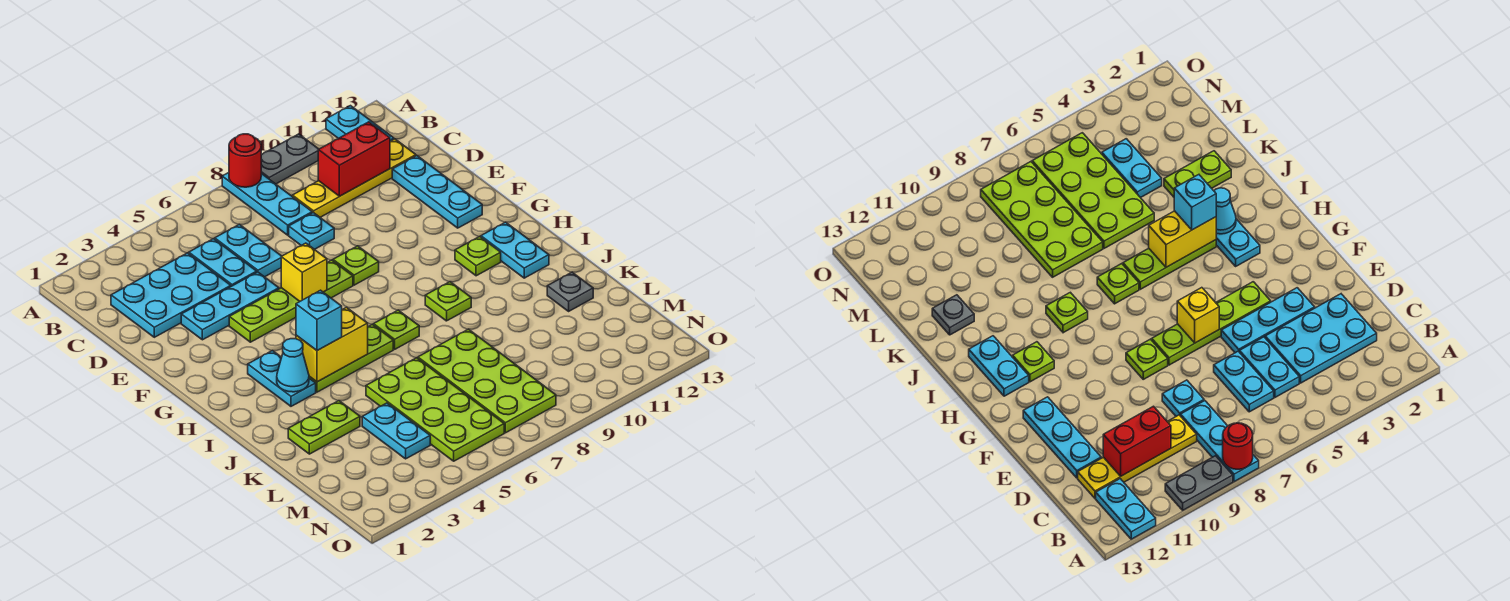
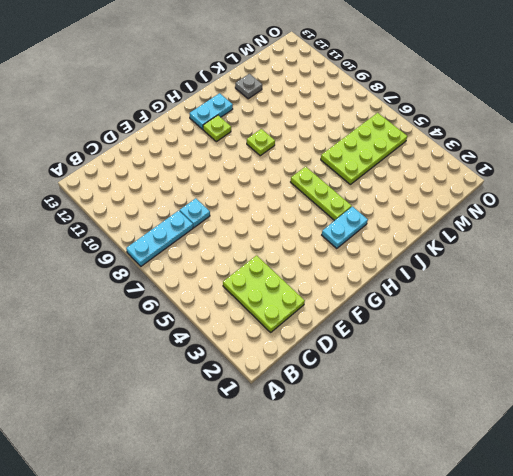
lime 2x3 plate [223,255,305,332] -> cyan 2x3 plate [111,253,231,337]
none -> grey 1x2 plate [261,134,319,184]
none -> cyan 1x2 plate [326,106,394,141]
none -> cyan 1x2 plate [189,239,257,286]

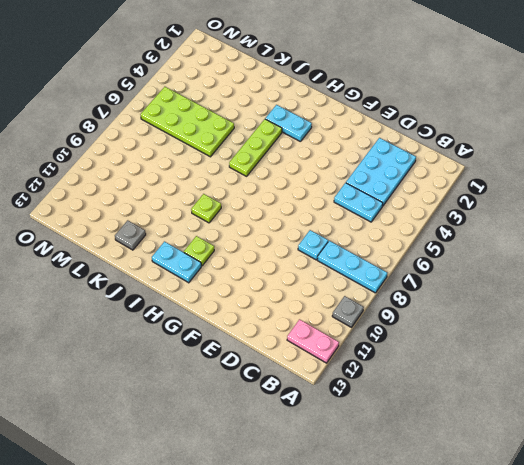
grey 1x1 plate [332,296,364,327] -> grey 1x2 plate [261,134,319,184]
pink 1x2 plate [287,319,339,363] -> cyan 1x2 plate [326,106,394,141]
none -> cyan 1x2 plate [215,224,282,277]
none -> yellow 1x4 plate [292,139,416,217]
none -> cyan 1x3 plate [392,156,482,228]

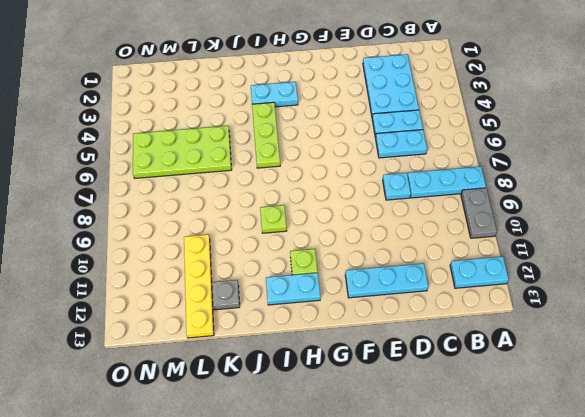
yellow 1x4 plate [184,235,214,338] -> yellow 1x4 plate moved to [292,139,416,217]
none -> cyan 1x3 plate [181,272,279,340]
none -> lime 1x4 plate [229,260,353,342]
none -> lime 1x1 plate [333,246,379,285]

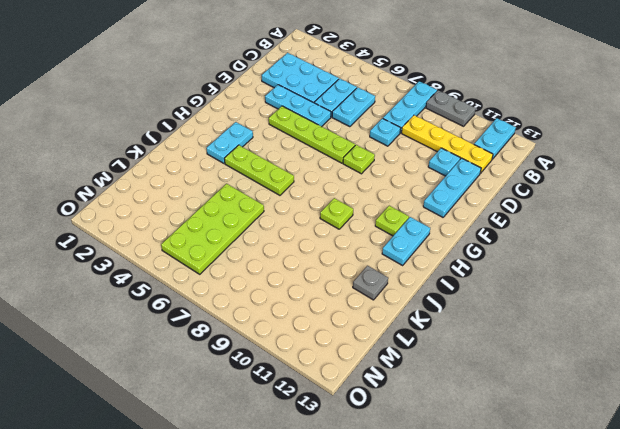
cyan 1x1 plate [428,148,460,176] -> none
none -> lime 1x1 plate [374,310,419,349]
none -> lime 1x2 plate [288,401,360,454]
none -> lime 2x4 plate [418,329,556,433]

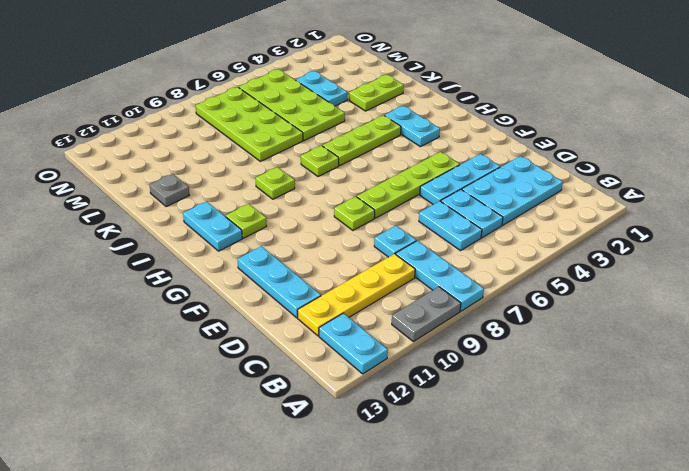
none -> red 1x1 round brick [229,134,261,187]
none -> red 1x2 brick [318,122,390,196]
none -> yellow 1x1 brick [281,243,327,301]

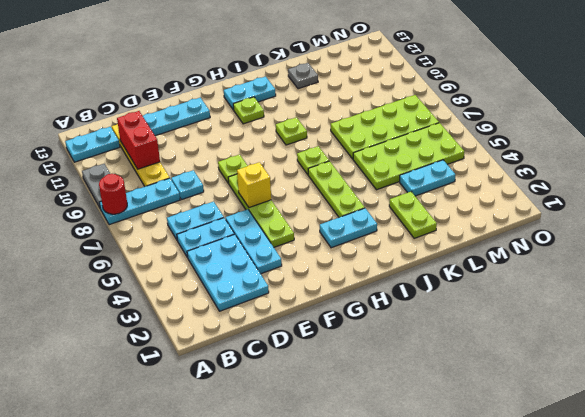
none -> cyan 1x1 cone [277,339,309,392]
none -> yellow 1x2 brick [296,307,368,382]
none -> cyan 1x1 brick [296,290,342,351]

